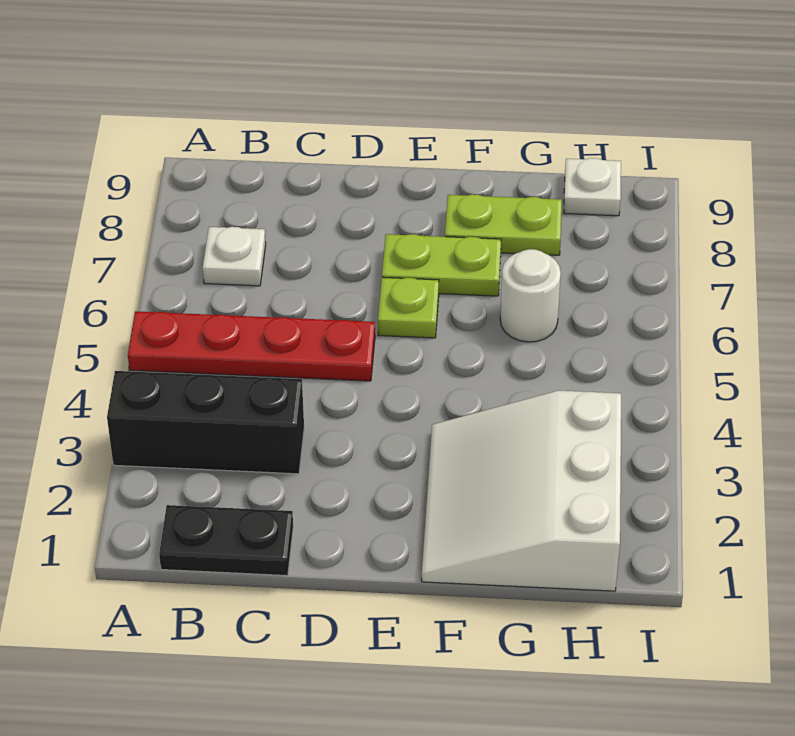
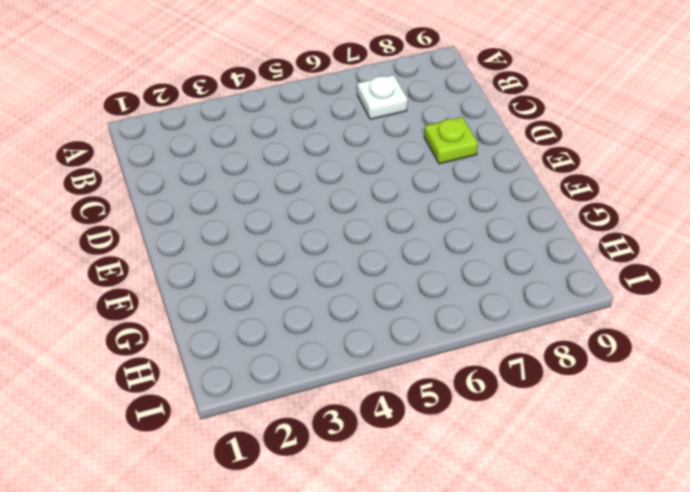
lime 1x1 plate [424,117,478,164] -> lime 1x1 plate moved to [378,277,439,338]
none -> black 1x3 brick [107,371,304,474]
none -> red 1x4 plate [128,311,375,381]

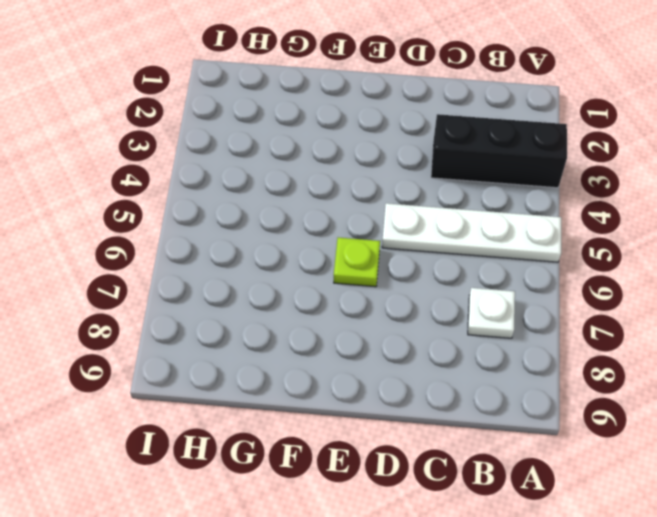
white 1x4 plate [382,203,561,262] -> red 1x4 plate [128,311,375,381]
none -> black 1x2 plate [159,505,293,576]
none -> lime 1x2 plate [382,234,501,296]

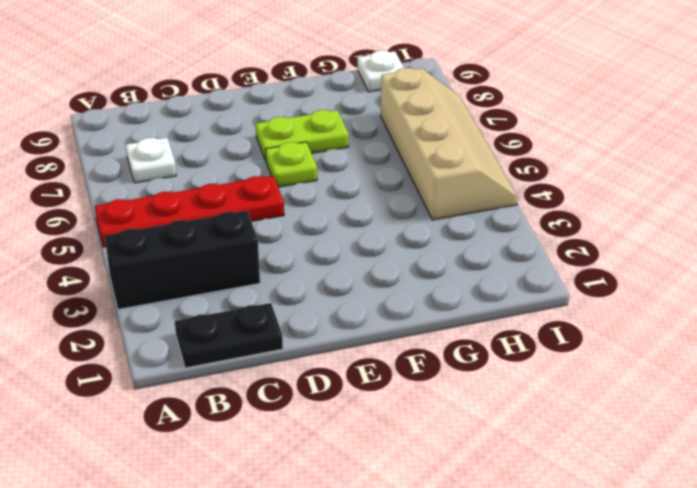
tan 2x4 slope [381,68,518,220] -> none
none -> white 3x3 slope [422,391,621,591]
none -> lime 1x2 plate [445,194,562,255]

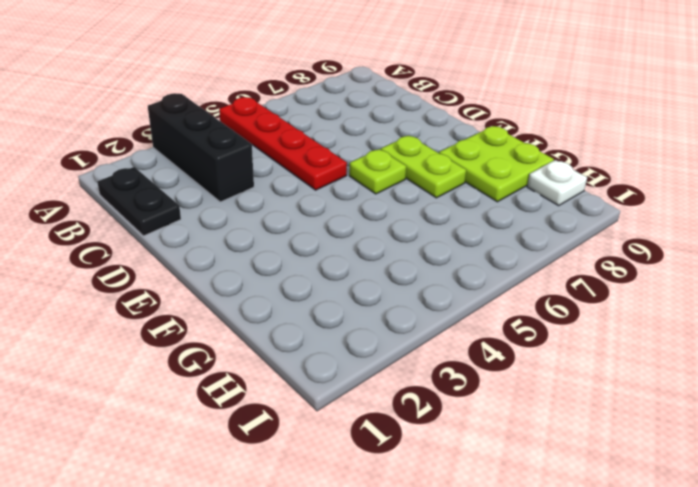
lime 2x2 plate [439,126,554,202] -> lime 1x2 plate [445,194,562,255]
none -> white 1x1 plate [203,227,266,286]
none -> white 3x3 slope [422,391,621,591]

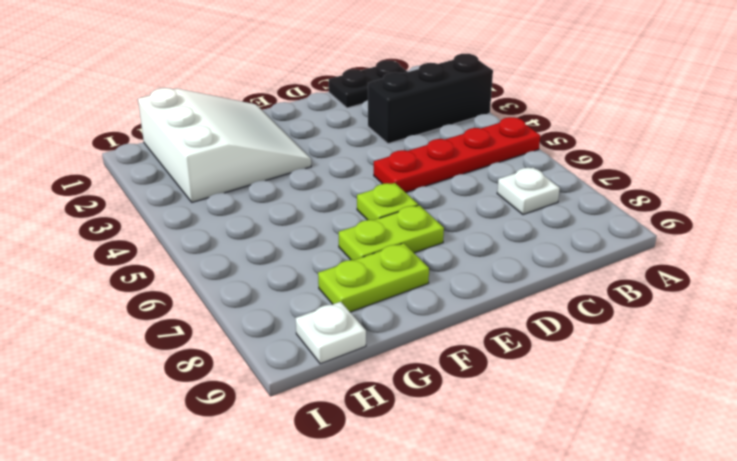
none -> white 1x1 round brick [500,249,561,342]

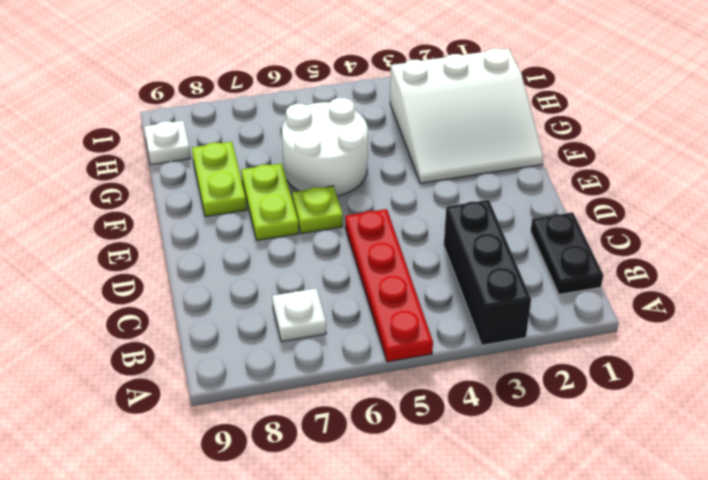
white 2x2 round brick [282,98,368,196] -> white 1x1 round brick [500,249,561,342]

